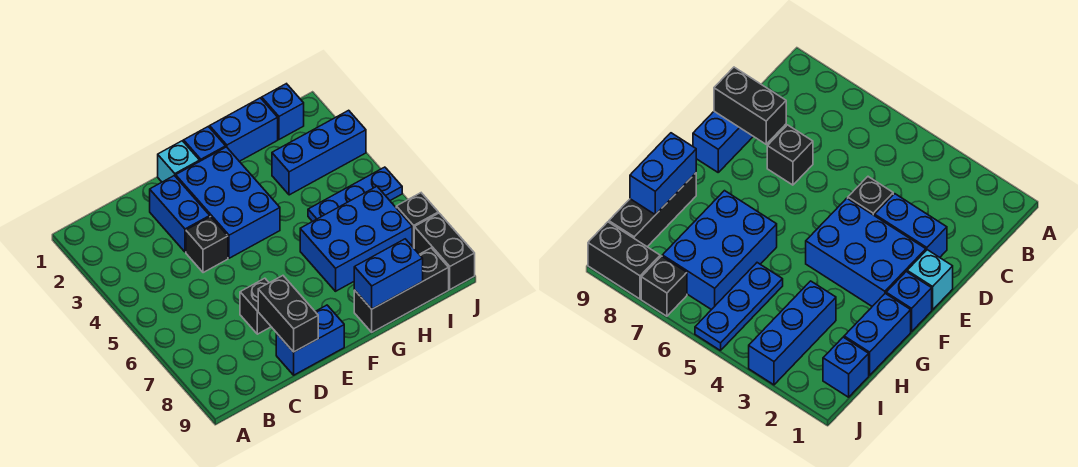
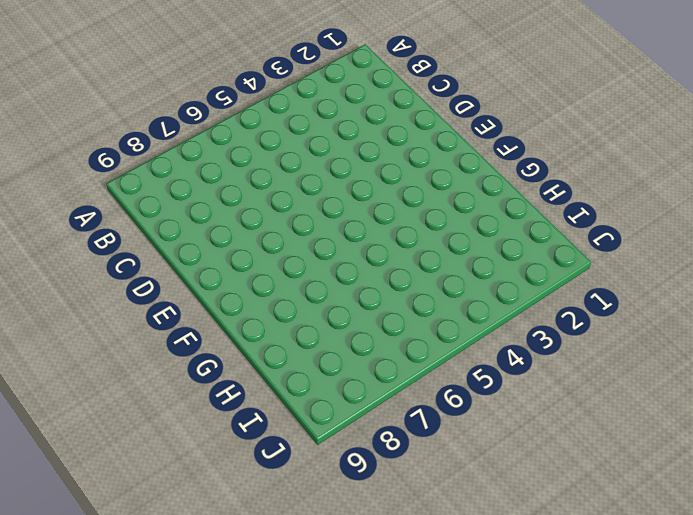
none -> blue 1x2 brick [150,176,210,252]
none -> black 1x1 brick [186,217,228,273]
none -> black 1x1 brick [240,278,271,334]

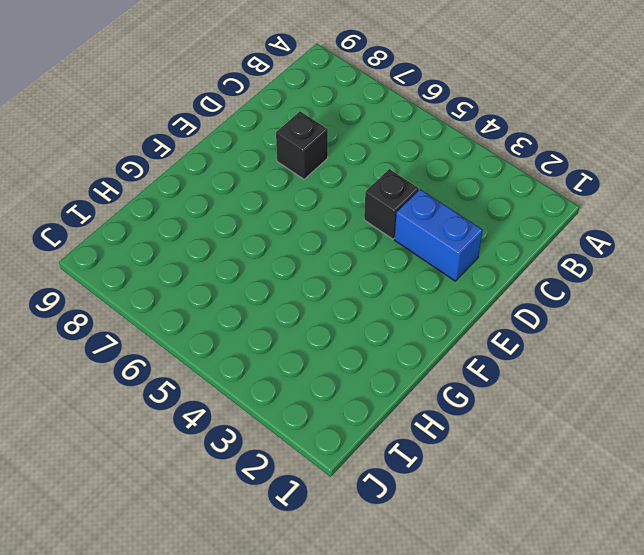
none -> blue 1x2 brick [276,305,344,375]
none -> cyan 1x1 brick [158,141,200,182]
none -> blue 2x3 brick [176,147,280,258]

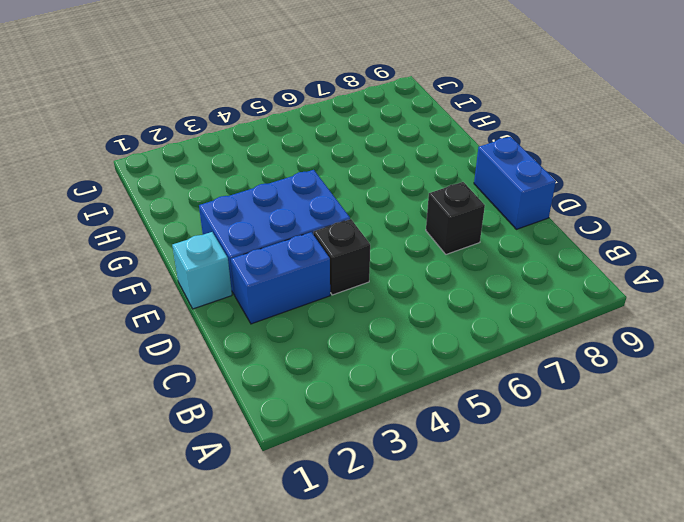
none -> blue 1x1 brick [184,126,226,161]
none -> blue 1x2 brick [210,98,278,161]
none -> blue 2x3 brick [300,186,412,291]

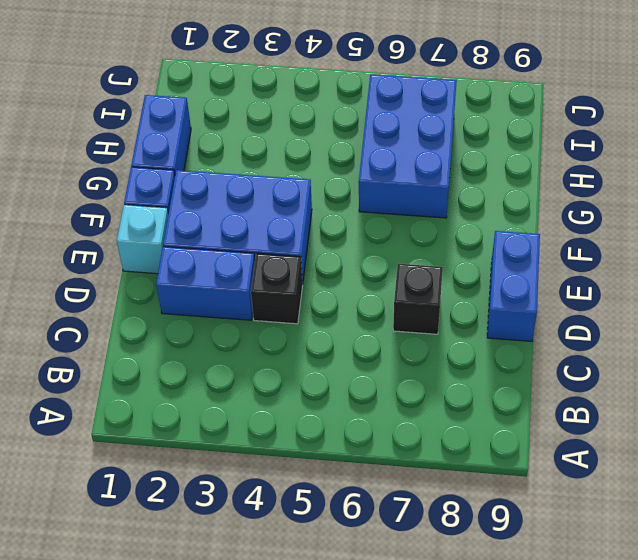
none -> black 1x3 brick [354,248,449,332]
none -> blue 1x3 brick [272,110,366,195]
none -> blue 1x3 plate [308,167,402,222]

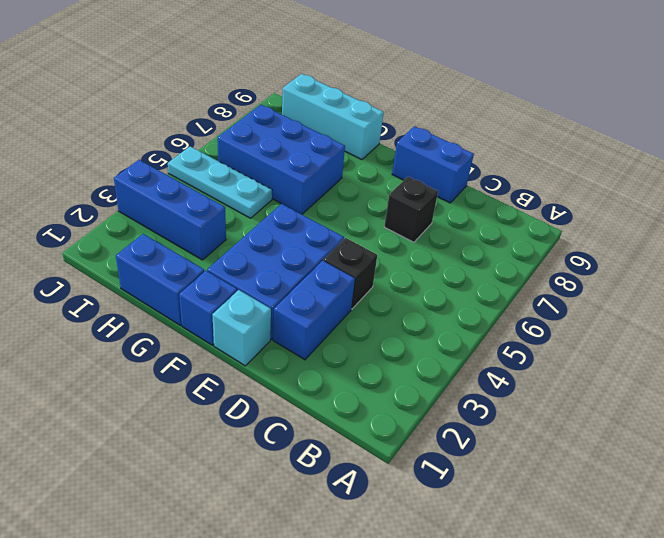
cyan 1x3 brick [282,74,384,160] -> black 1x3 brick [354,248,449,332]
cyan 1x3 plate [168,146,272,218] -> blue 1x3 plate [308,167,402,222]
none -> blue 1x1 brick [262,84,304,139]
none -> black 1x1 brick [396,193,438,248]
none -> black 1x2 brick [414,213,475,289]

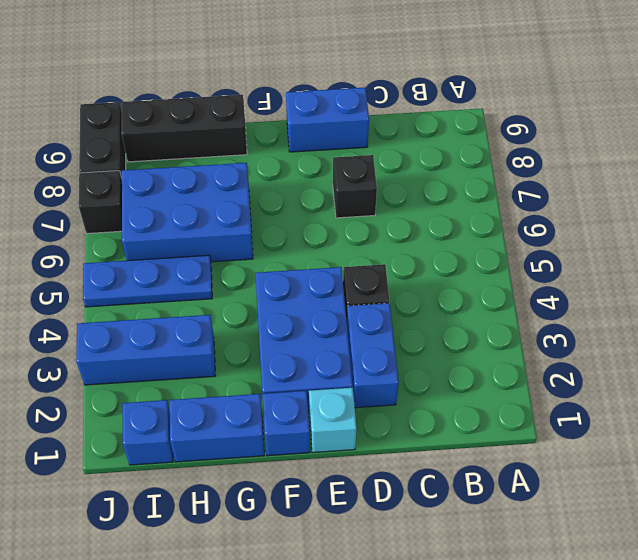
none -> black 1x2 brick [258,276,318,352]
none -> blue 1x2 brick [354,239,423,309]

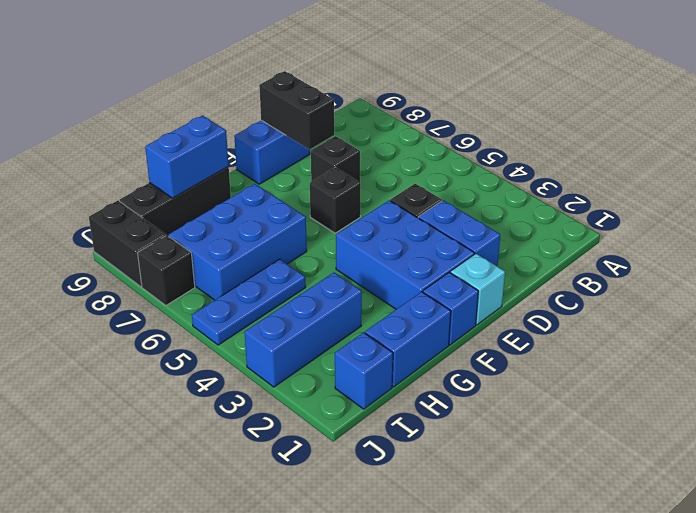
black 1x1 brick [310,167,360,233] -> none

